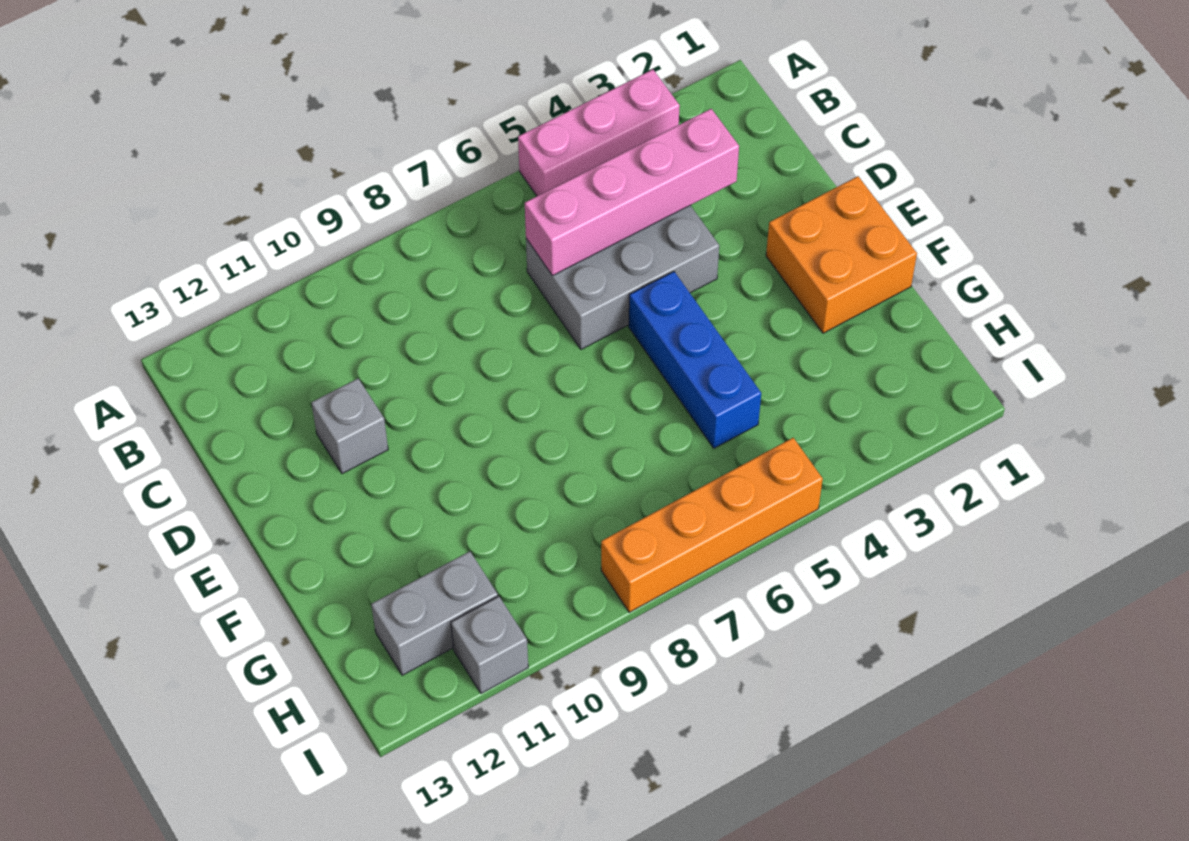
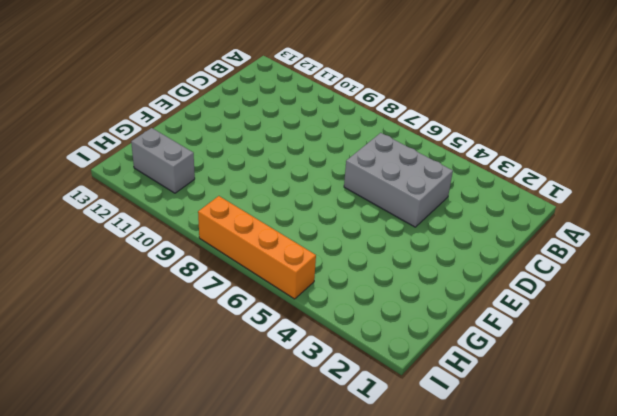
none -> pink 1x3 brick [518,69,680,196]
none -> grey 1x1 brick [311,379,388,474]

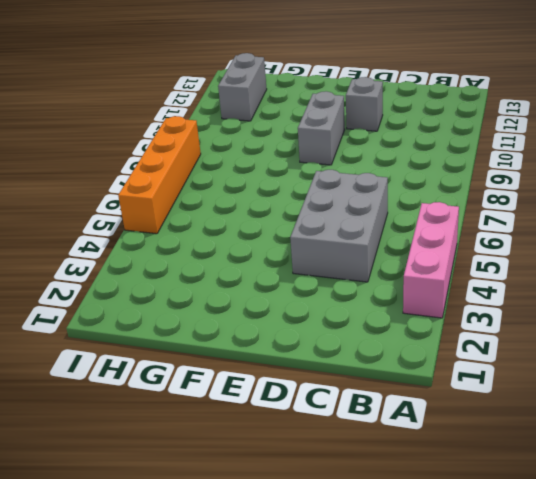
grey 1x2 brick [298,91,345,165] -> none
none -> orange 2x2 brick [766,176,917,333]
none -> blue 1x3 brick [629,272,761,448]

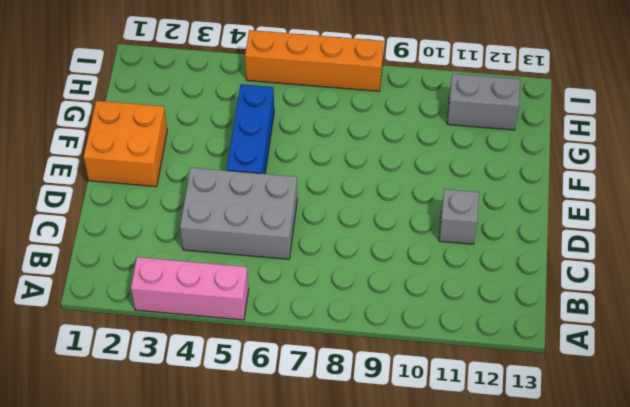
none -> grey 1x1 brick [451,596,528,693]
none -> pink 1x4 brick [525,109,739,276]

